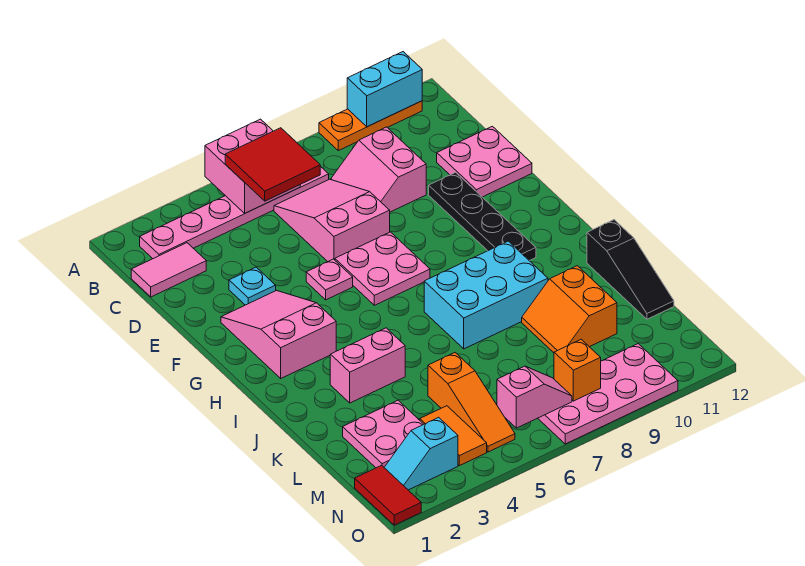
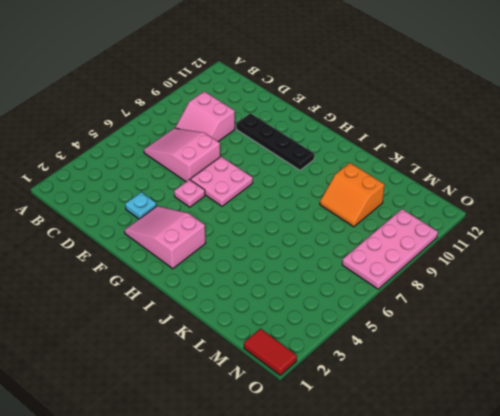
none -> orange 1x3 plate [319,101,422,151]
none -> pink 1x6 plate [140,166,329,259]
none -> pink 1x2 tile [131,243,206,297]

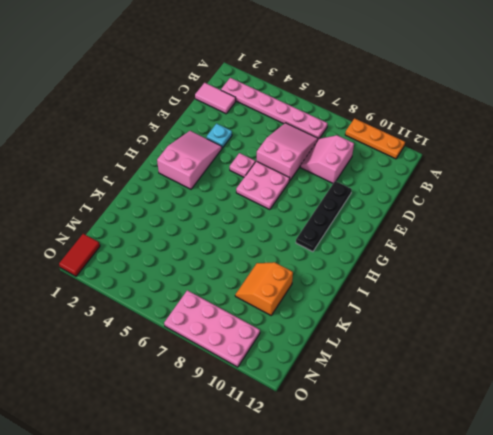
none -> pink 2x2 plate [437,126,532,197]
none -> cyan 2x3 brick [424,241,548,349]
none -> pink 1x2 brick [330,328,405,403]

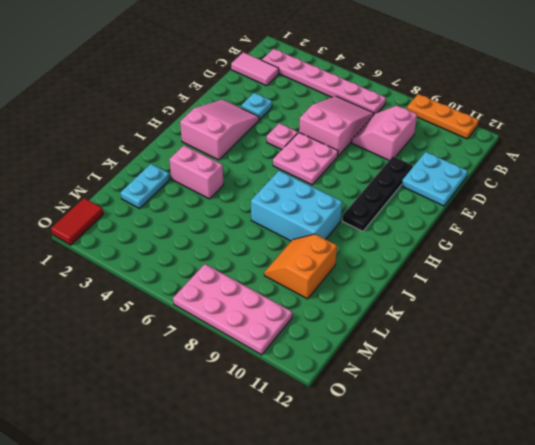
cyan 2x2 plate [402,152,468,206] -> pink 2x2 plate [437,126,532,197]
cyan 1x2 plate [121,164,170,208] -> pink 2x2 plate [343,400,424,468]
none -> black 1x3 slope [587,220,674,319]
none -> orange 1x3 slope [428,353,515,452]
none -> orange 1x2 tile [420,406,487,466]

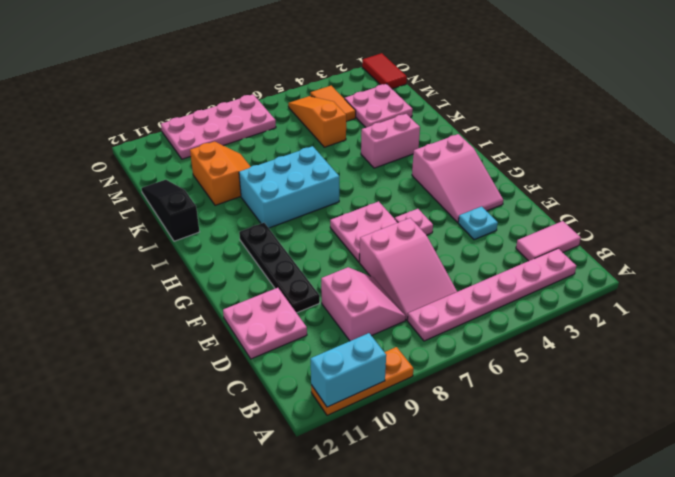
none -> cyan 1x2 slope [384,417,458,490]
none -> pink 2x2 brick [205,119,300,213]
none -> pink 1x2 slope [497,366,572,428]

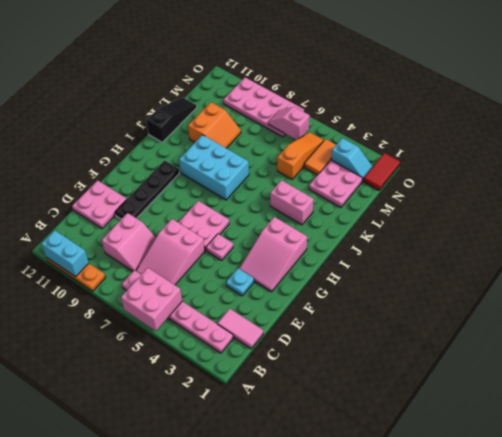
none -> orange 1x1 brick [554,339,601,401]
none -> red 2x2 tile [225,128,320,201]

